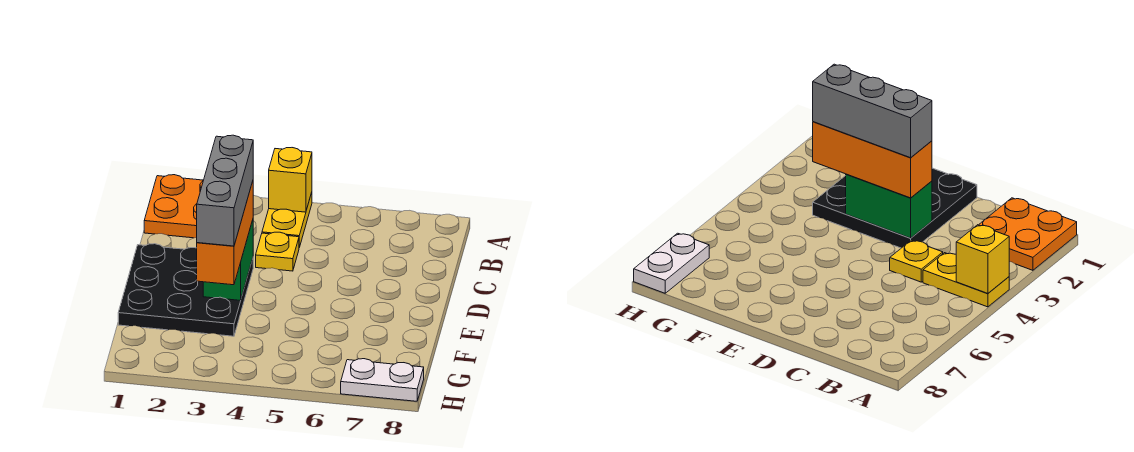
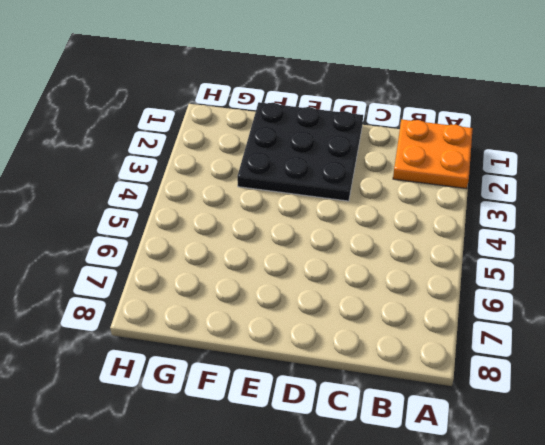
none -> yellow 1x2 plate [262,192,312,247]
none -> yellow 1x1 plate [256,232,299,271]

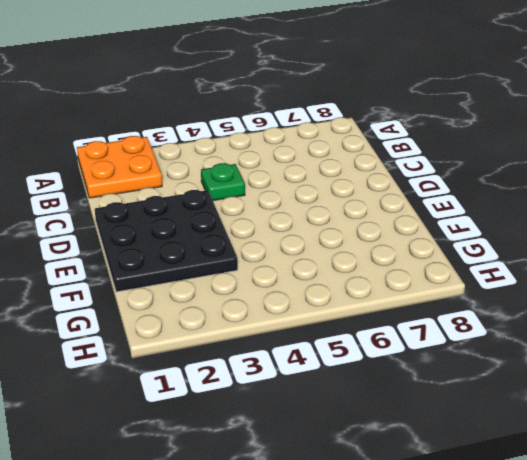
green 1x1 plate [201,163,245,201] -> yellow 1x1 plate [256,232,299,271]
none -> yellow 1x2 plate [262,192,312,247]
none -> white 1x2 plate [341,359,424,401]

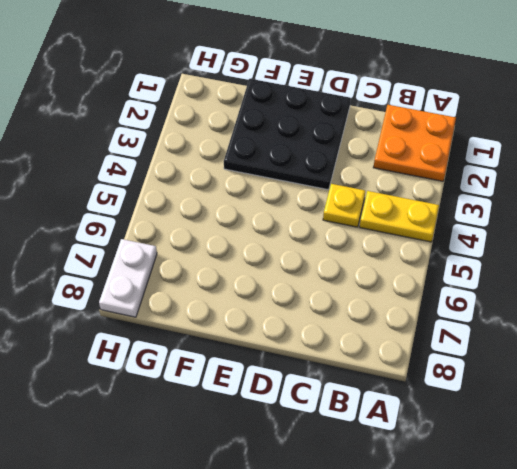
none -> yellow 1x1 brick [269,148,312,212]
none -> green 1x2 brick [203,220,253,300]

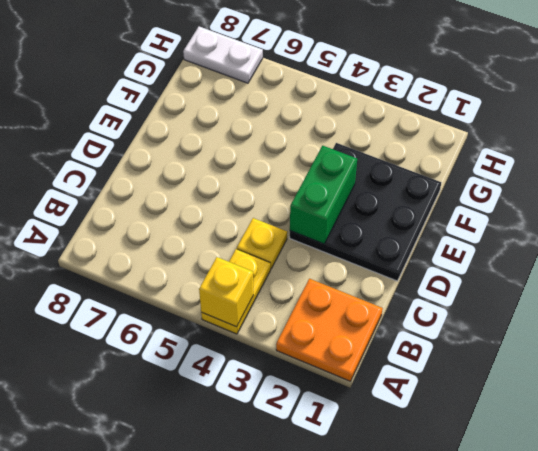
none -> orange 1x3 brick [197,181,253,285]
none -> grey 1x3 brick [197,135,253,246]

